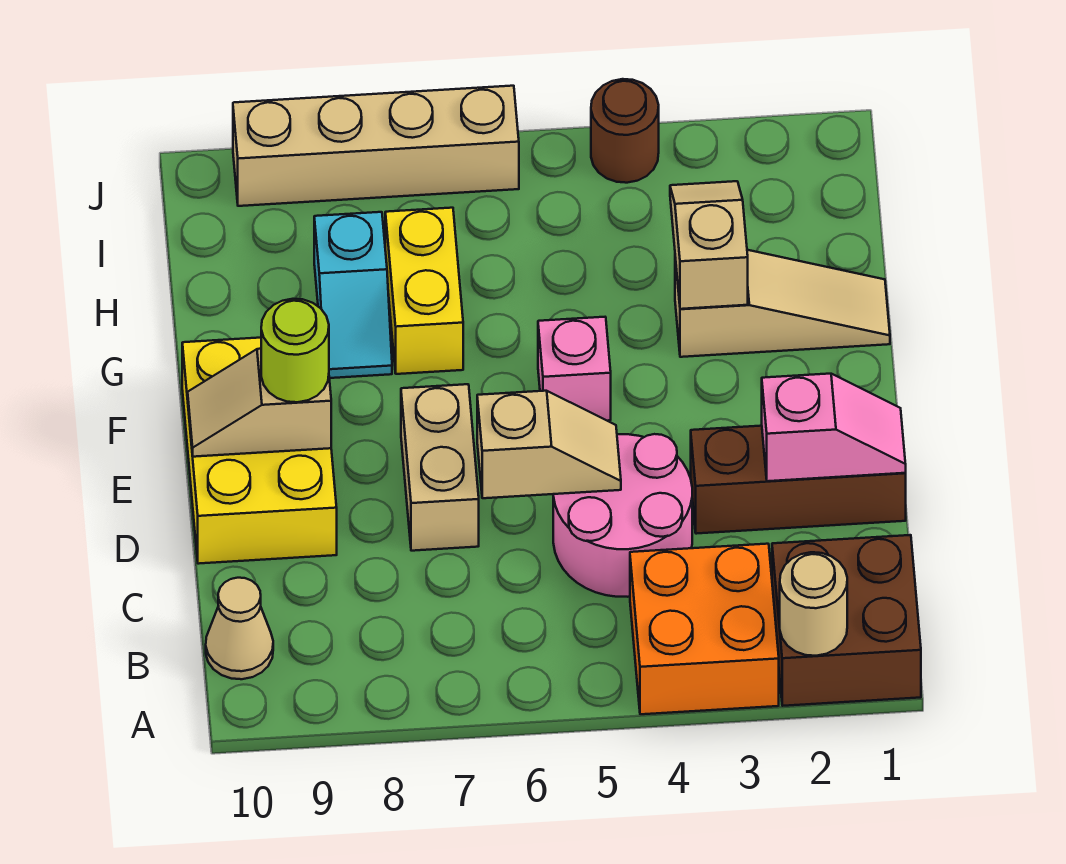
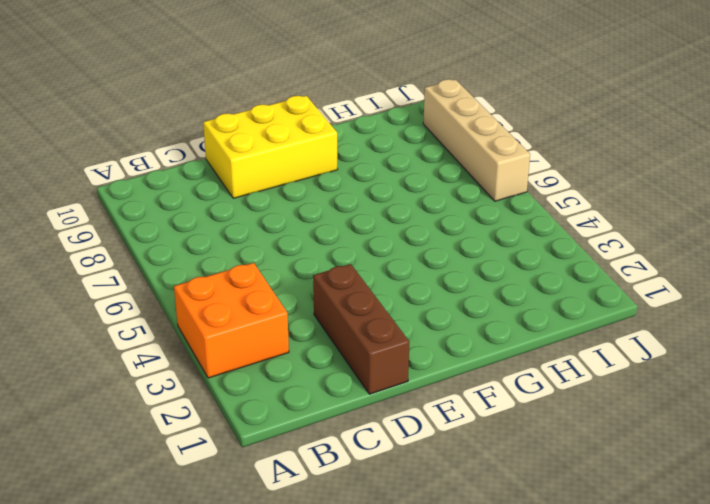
none -> brown 2x2 brick [772,535,921,706]
none -> tan 1x1 cone [206,578,273,679]
none -> pink 2x2 round brick [553,434,692,597]

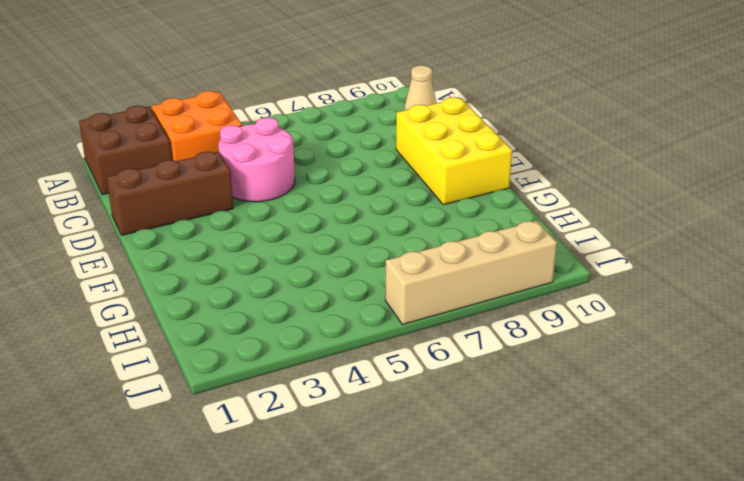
none -> tan 1x2 brick [401,384,479,551]
none -> pink 1x1 brick [538,317,611,421]
none -> tan 1x3 slope [675,250,890,357]

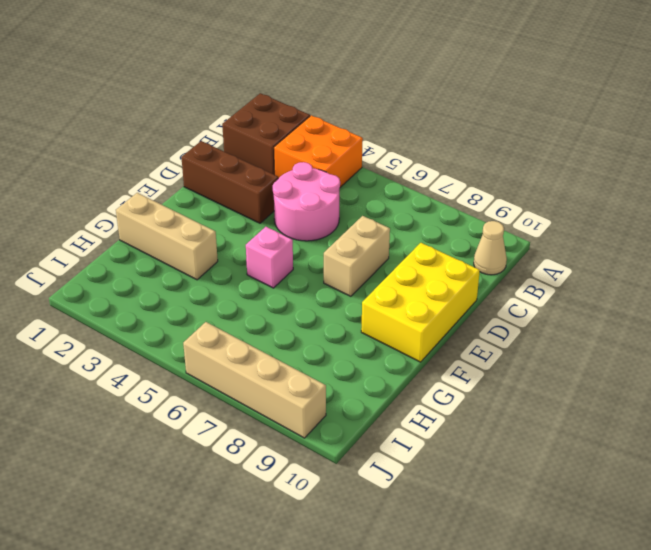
tan 1x3 brick [116,193,218,280] -> tan 1x3 slope [675,250,890,357]
none -> yellow 1x2 brick [385,208,463,374]
none -> cyan 1x2 slope [314,212,392,378]
none -> brown 1x1 round brick [591,79,659,183]

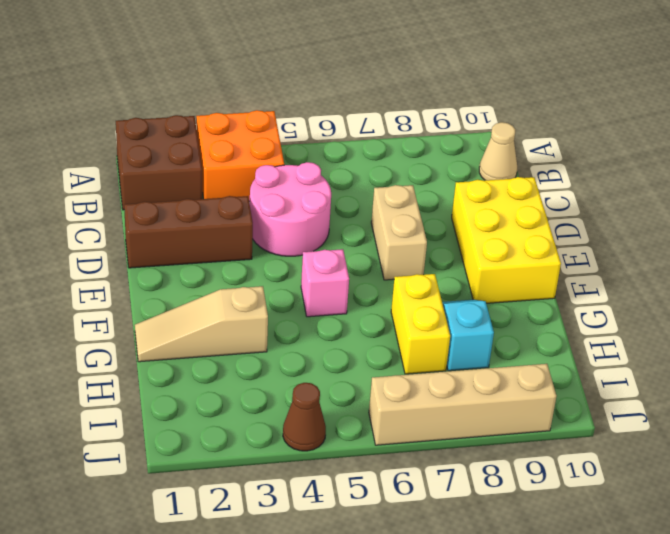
brown 1x1 cone [283,383,326,451] -> brown 1x1 round brick [591,79,659,183]
none -> tan 1x1 round brick [780,552,847,656]
none -> pink 1x2 slope [762,374,906,481]
none -> tan 1x2 slope [477,391,621,498]

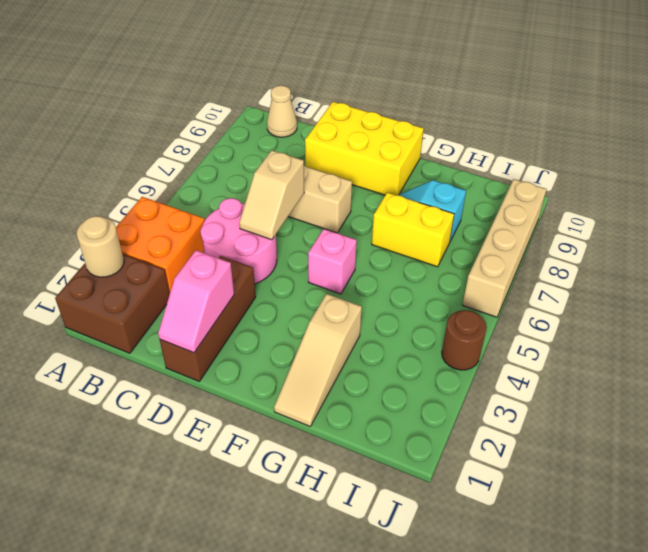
none -> tan 1x2 slope [188,349,331,457]
none -> tan 1x2 slope [670,181,748,309]
none -> lime 1x1 round brick [261,299,329,402]

